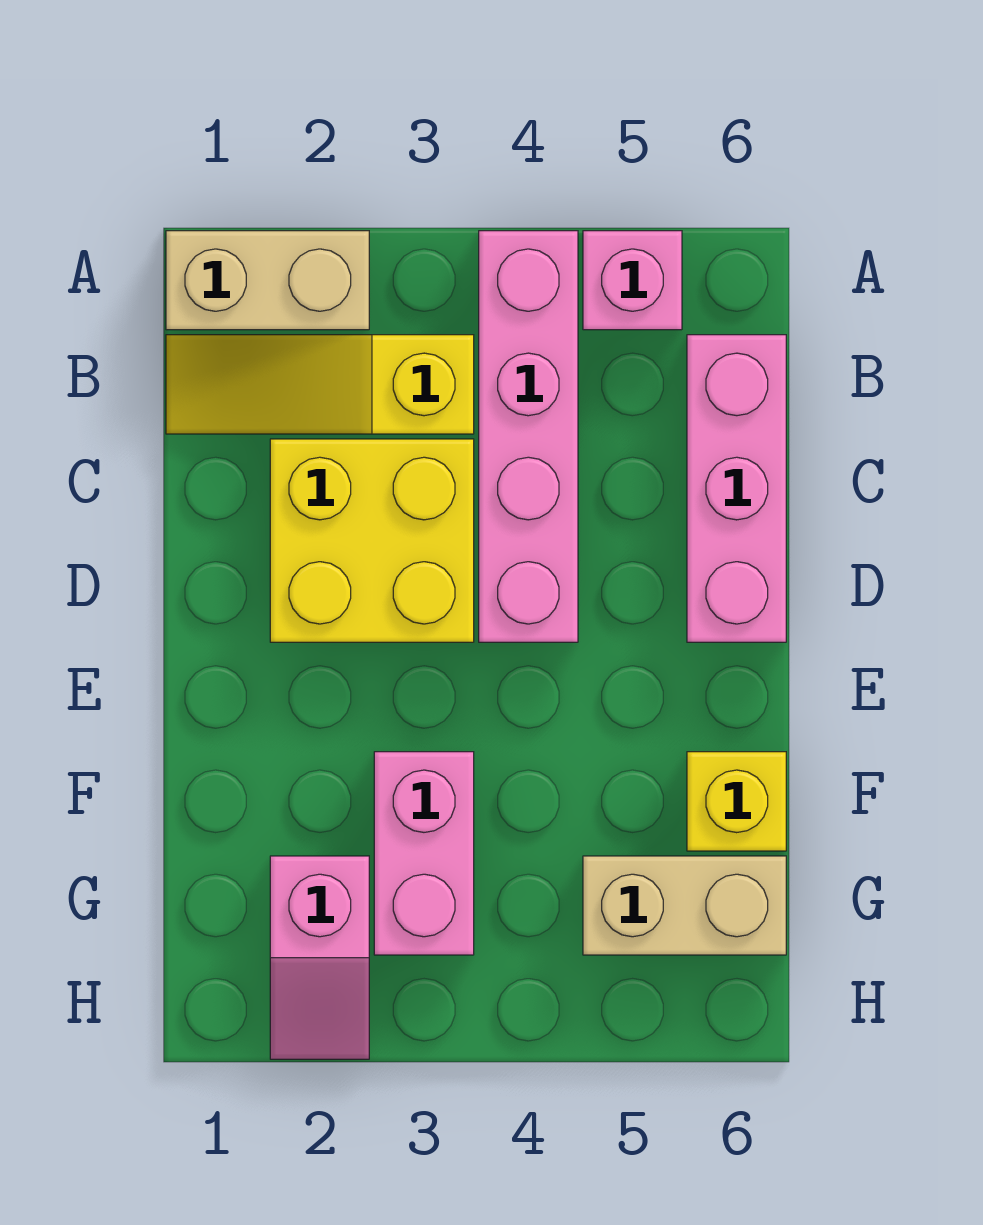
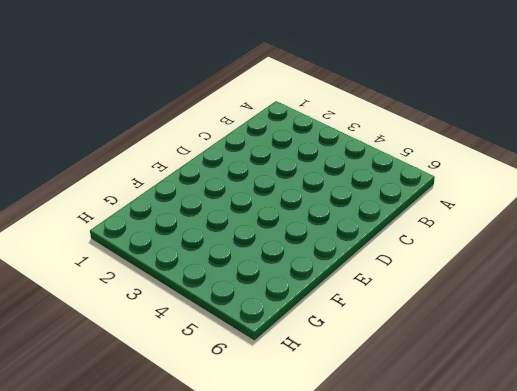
none -> tan 1x2 brick [166,231,369,330]
none -> pink 1x4 brick [479,231,578,642]

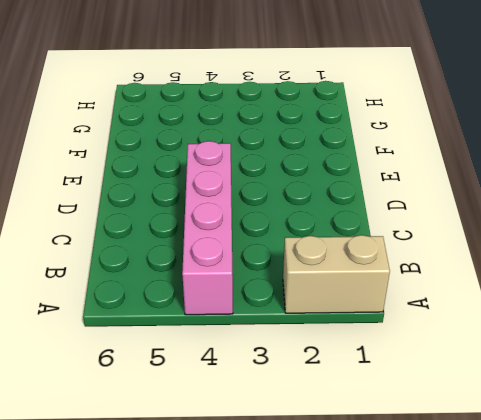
none -> pink 1x1 brick [583,231,682,330]
none -> yellow 1x3 slope [166,335,474,434]

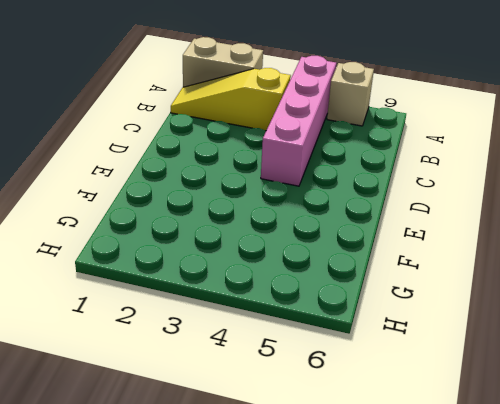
tan 1x1 brick [327,62,374,126] -> pink 1x1 brick [583,231,682,330]
none -> pink 1x3 brick [687,335,786,642]
none -> yellow 2x2 brick [270,439,474,642]

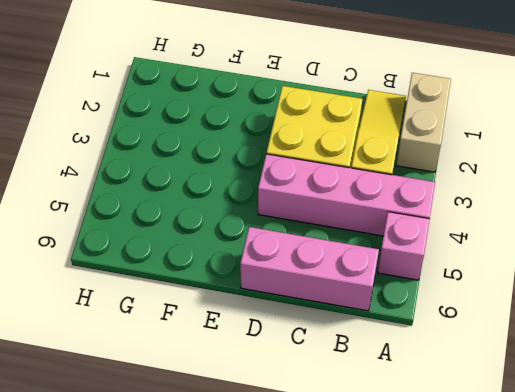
none -> pink 1x2 brick [374,752,474,955]
none -> yellow 1x1 brick [687,752,786,851]

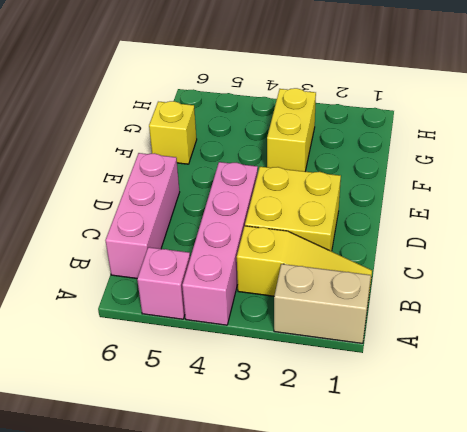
yellow 1x2 brick [267,88,316,171] -> pink 1x2 brick [374,752,474,955]
none -> pink 1x2 slope [270,856,369,1059]
none -> tan 1x2 brick [583,856,786,955]

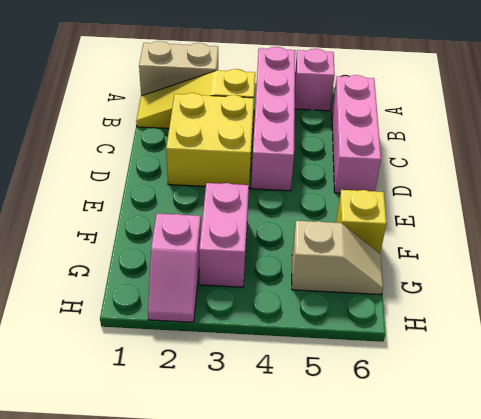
tan 1x2 slope [292,221,383,295] -> tan 1x2 brick [583,856,786,955]

